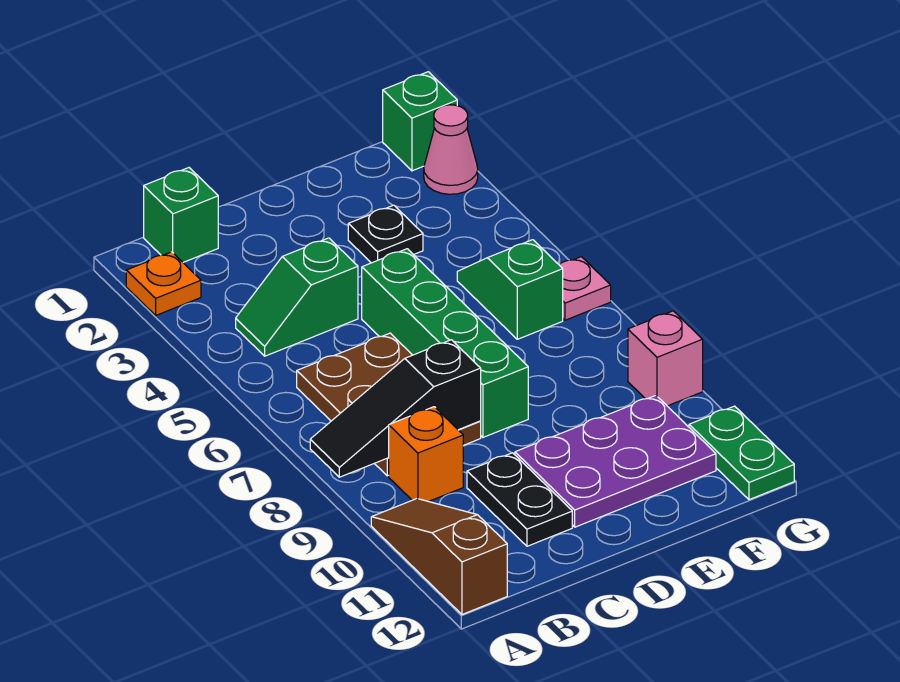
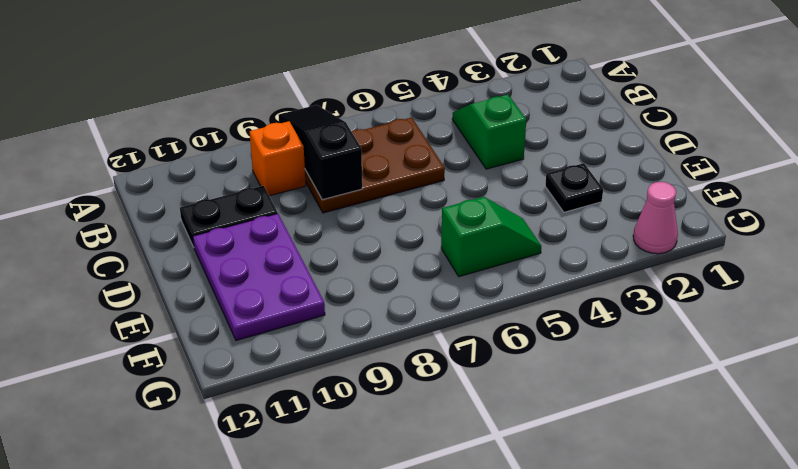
none -> orange 1x1 plate [126,252,201,315]
none -> brown 1x3 slope [371,499,507,614]
none -> green 1x1 brick [144,168,218,262]

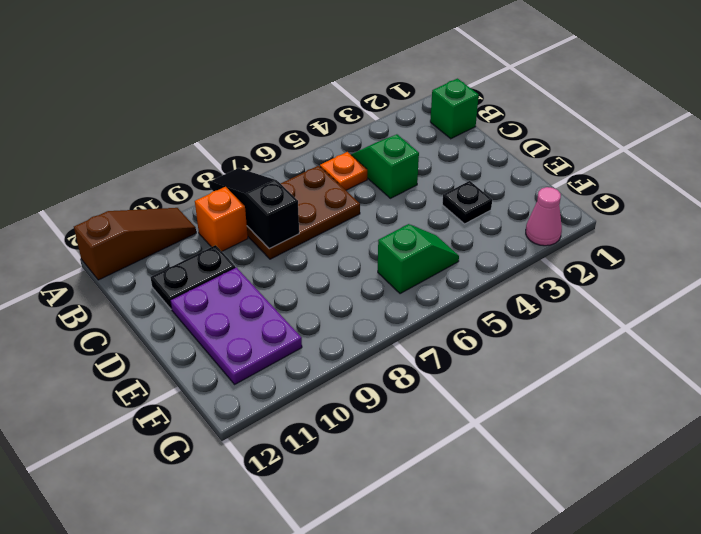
orange 1x1 plate [320,152,367,190] -> orange 1x1 plate moved to [126,252,201,315]
none -> green 1x4 brick [362,249,528,437]
none -> green 1x1 brick [383,72,457,171]
none -> pink 1x1 plate [559,257,611,320]

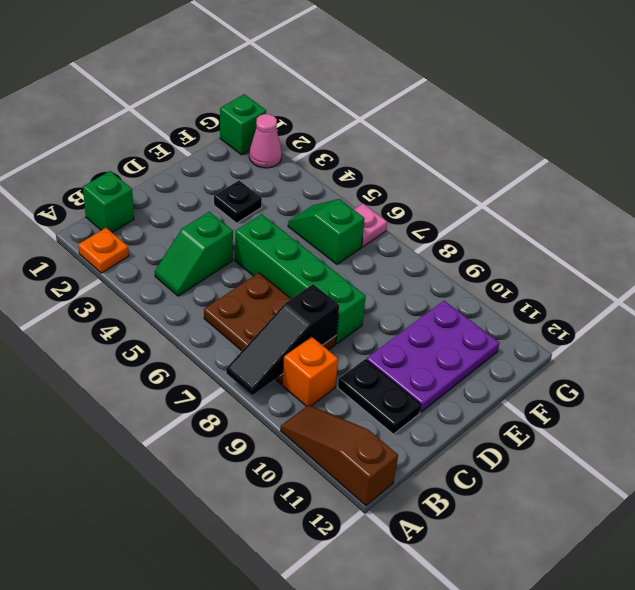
none -> pink 1x1 brick [628,311,703,406]
none -> green 1x2 plate [689,406,794,500]

